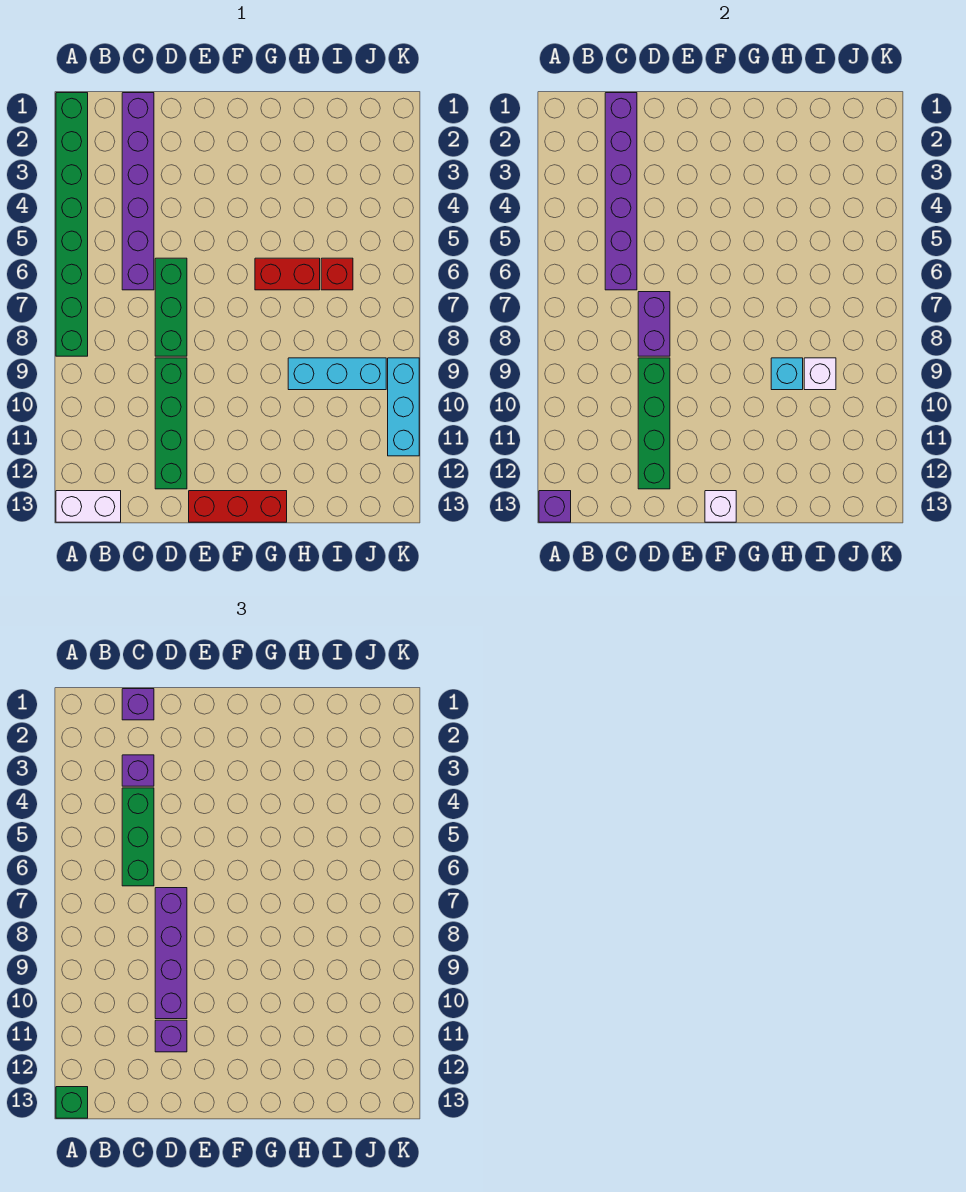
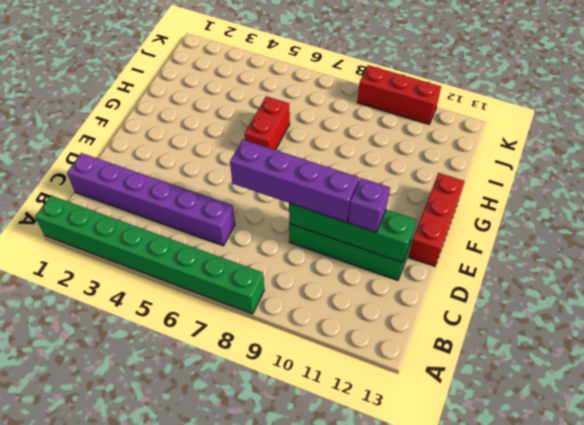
red 1x3 brick [357,65,441,124] -> cyan 1x3 brick [388,358,419,456]
none -> white 1x2 brick [56,491,121,522]
none -> green 1x3 brick [155,258,187,356]
none -> cyan 1x3 brick [288,358,386,390]

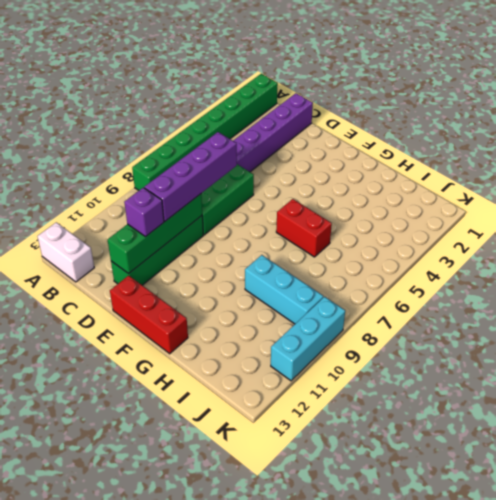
none -> red 1x1 brick [321,258,353,290]
none -> purple 1x1 brick [539,491,571,522]
none -> purple 1x6 brick [605,93,637,290]

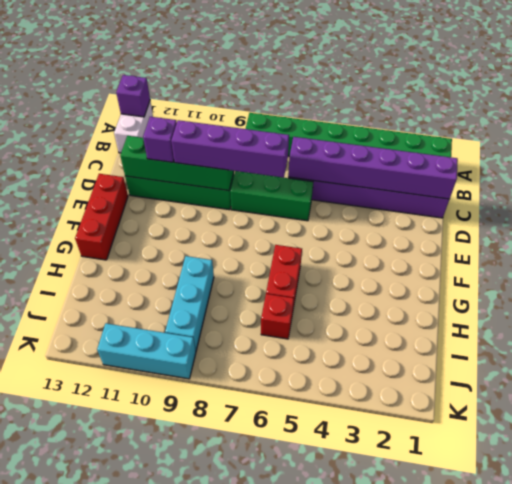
none -> purple 1x2 brick [638,292,670,356]
none -> white 1x1 brick [705,491,736,522]
none -> cyan 1x1 brick [771,358,803,390]

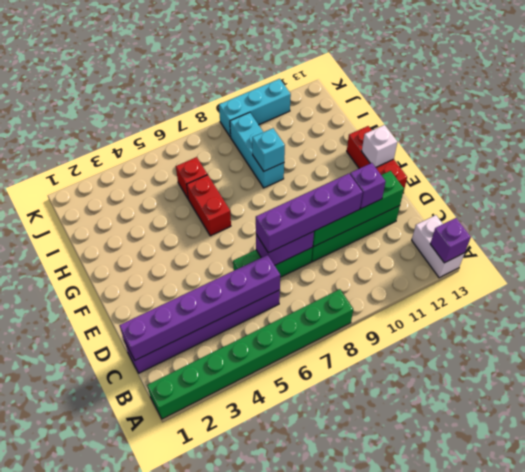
none -> white 1x1 brick [804,358,836,390]
none -> green 1x1 brick [56,1087,88,1118]
none -> purple 1x1 brick [122,689,154,720]

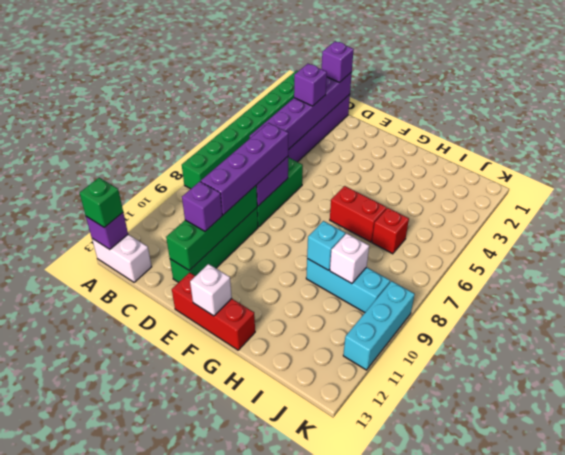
none -> green 1x3 brick [122,788,154,886]

